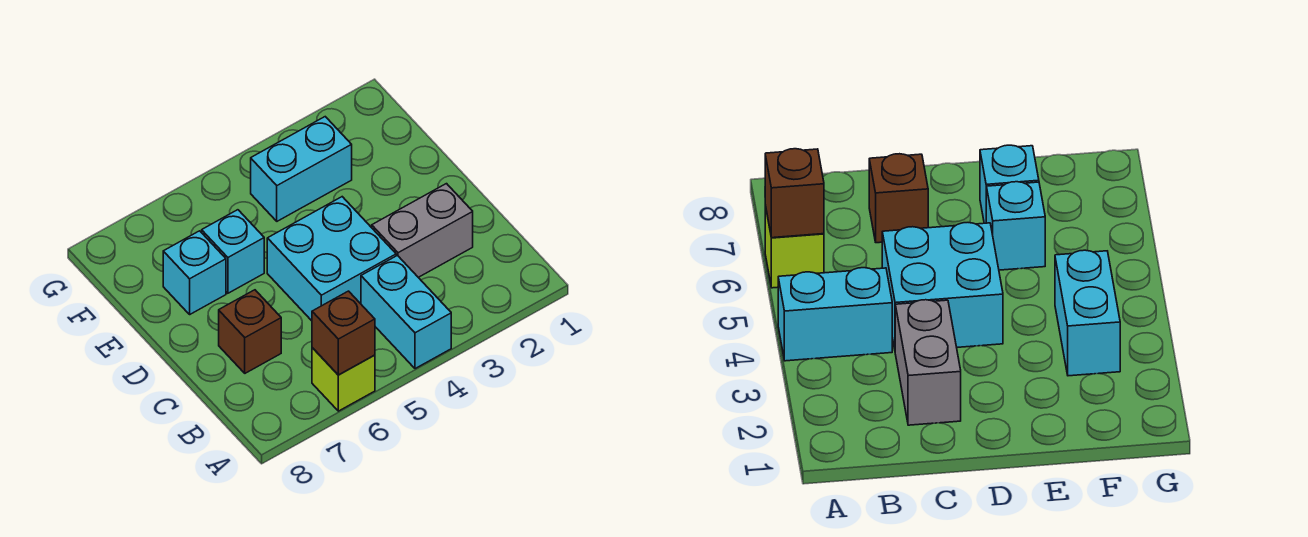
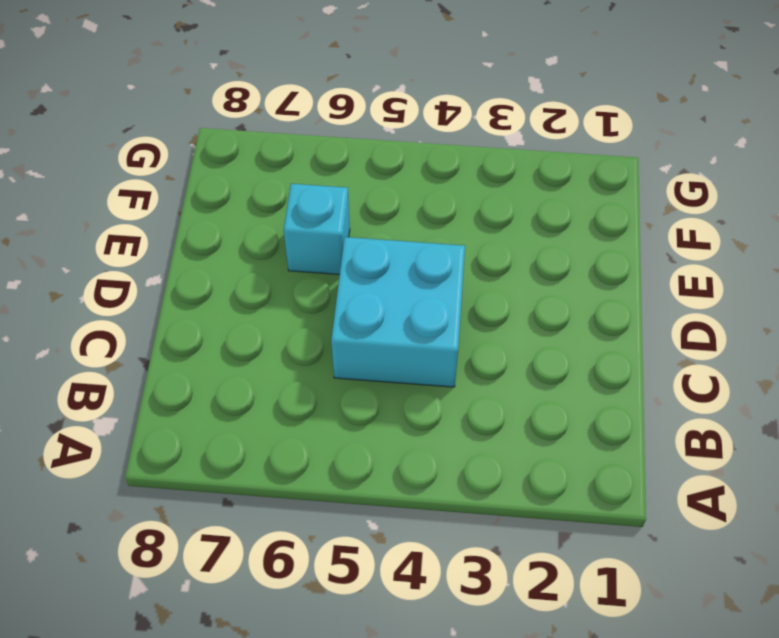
none -> cyan 1x2 brick [361,256,451,369]
none -> lime 1x1 brick [312,348,375,411]

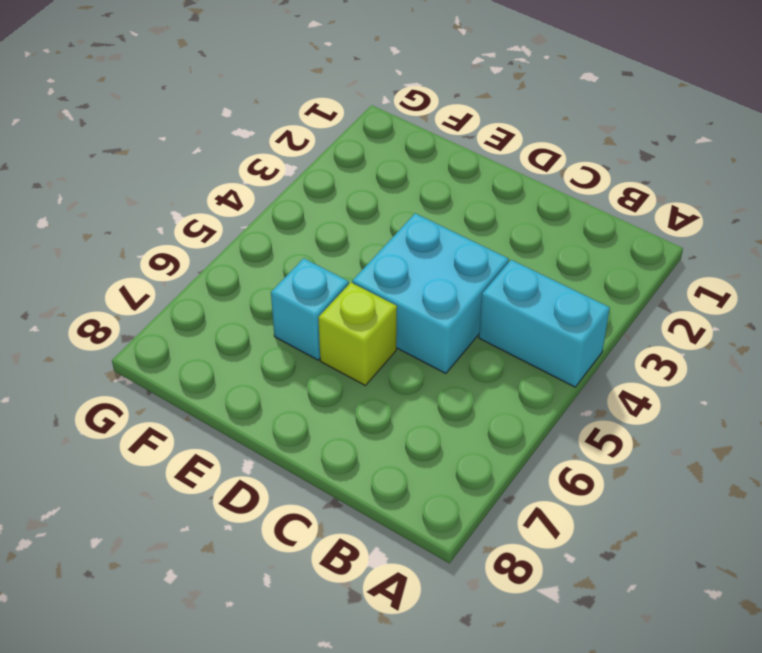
lime 1x1 brick [318,283,397,385] -> lime 1x1 brick moved to [312,348,375,411]
none -> grey 1x2 brick [372,184,473,277]
none -> brown 1x1 brick [219,290,281,373]

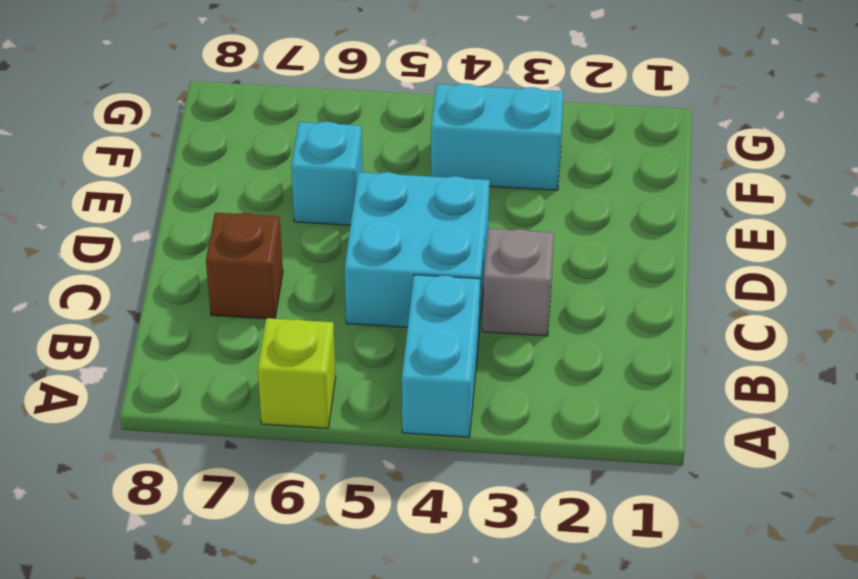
grey 1x1 brick [483,229,554,336] -> grey 1x2 brick [372,184,473,277]
none -> cyan 1x1 brick [163,231,226,314]
none -> brown 1x1 brick [312,291,375,375]

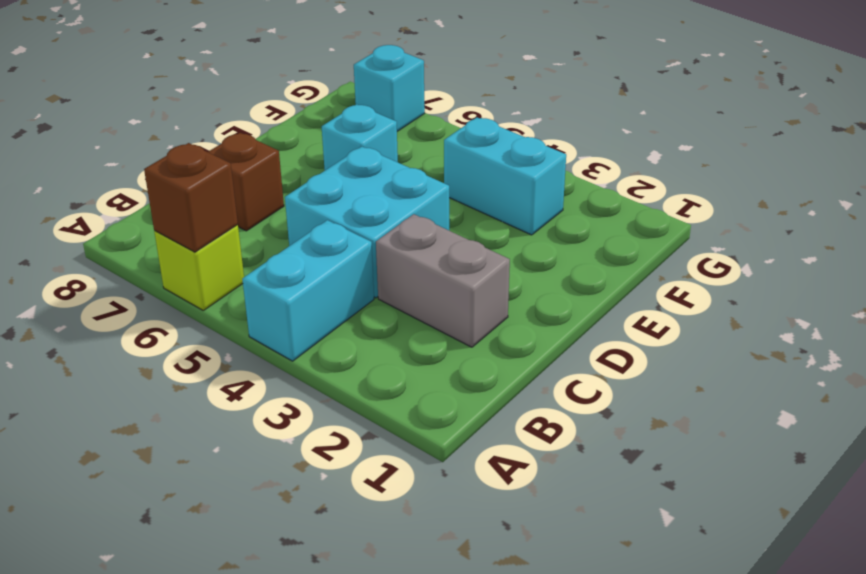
cyan 1x1 brick [354,45,425,131] -> cyan 1x1 brick moved to [163,231,226,314]

